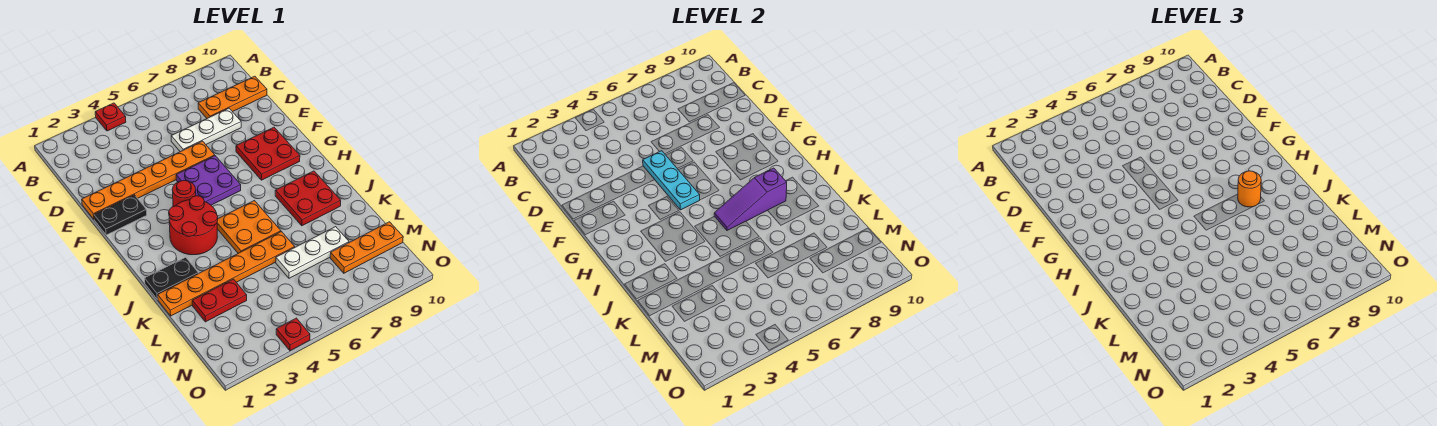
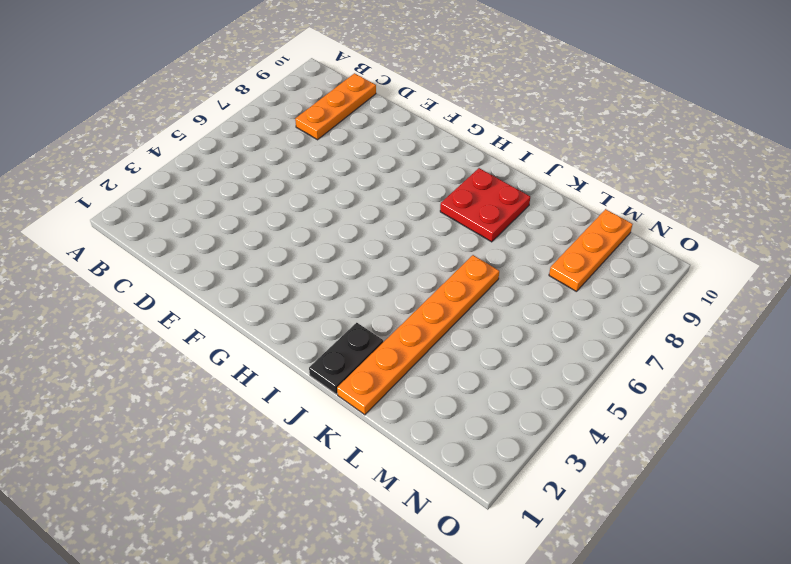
none -> red 1x1 plate [95,103,126,131]
none -> white 1x3 plate [171,108,241,152]
none -> orange 1x6 plate [82,141,215,219]

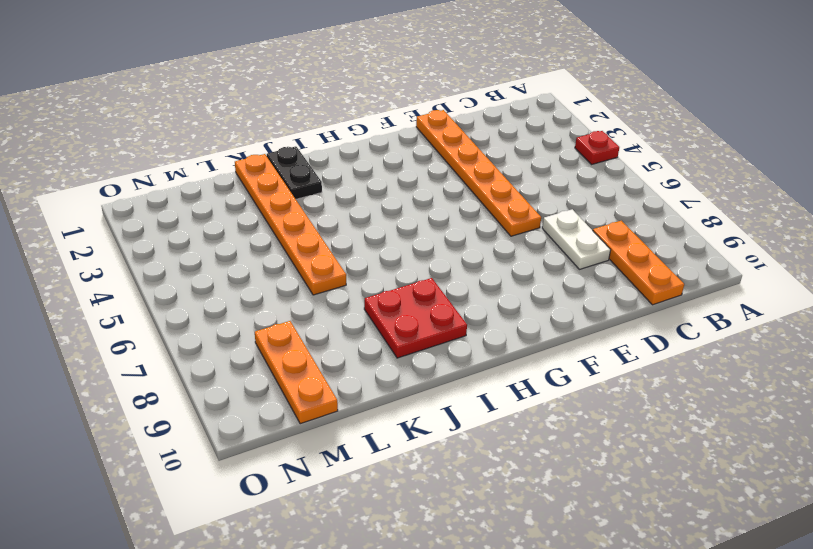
white 1x2 plate [542,209,611,269] -> white 1x3 plate [171,108,241,152]
none -> black 1x2 plate [94,195,147,235]
none -> purple 2x2 plate [176,156,241,205]
none -> red 2x2 plate [236,127,300,180]

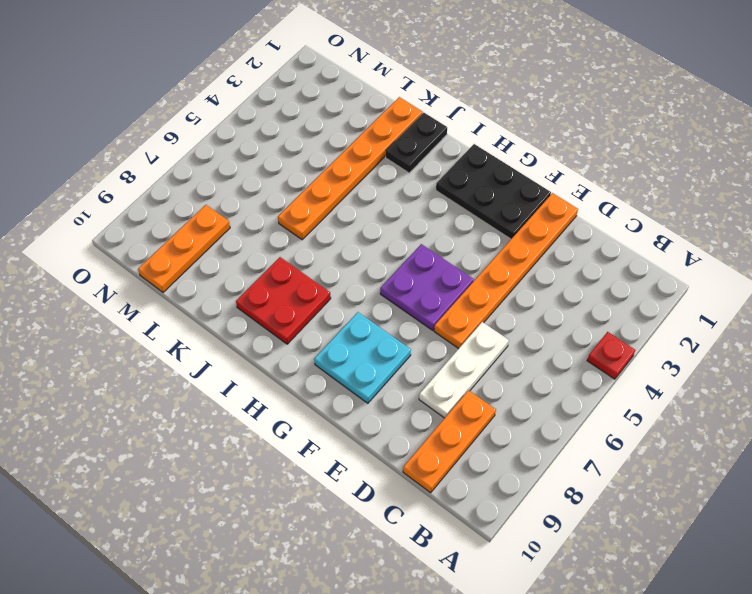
black 2x3 plate [436,144,551,239] -> black 1x2 plate [94,195,147,235]
cyan 2x2 plate [314,312,411,403] -> red 2x2 plate [236,127,300,180]
none -> red 1x1 round brick [172,180,196,207]
none -> red 2x2 round brick [169,196,218,255]
none -> orange 2x2 plate [217,201,281,253]

